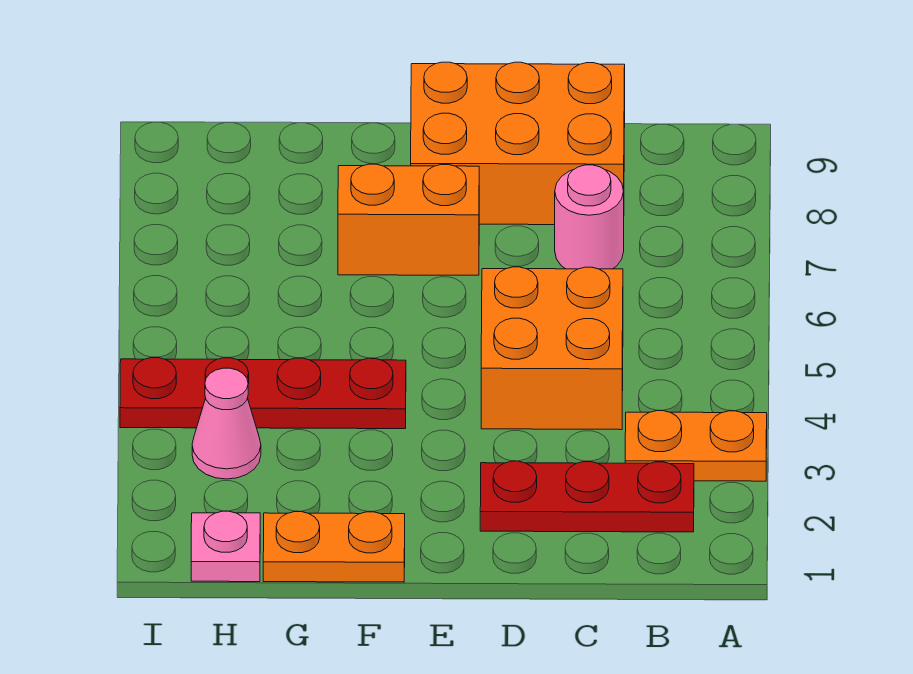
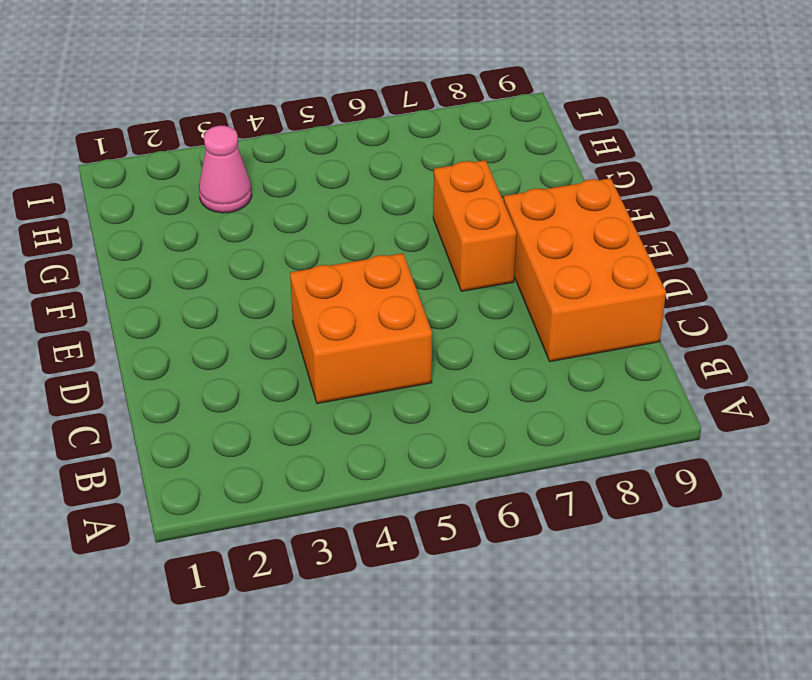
none -> orange 1x2 plate [625,411,767,481]
none -> red 1x3 plate [480,461,694,532]

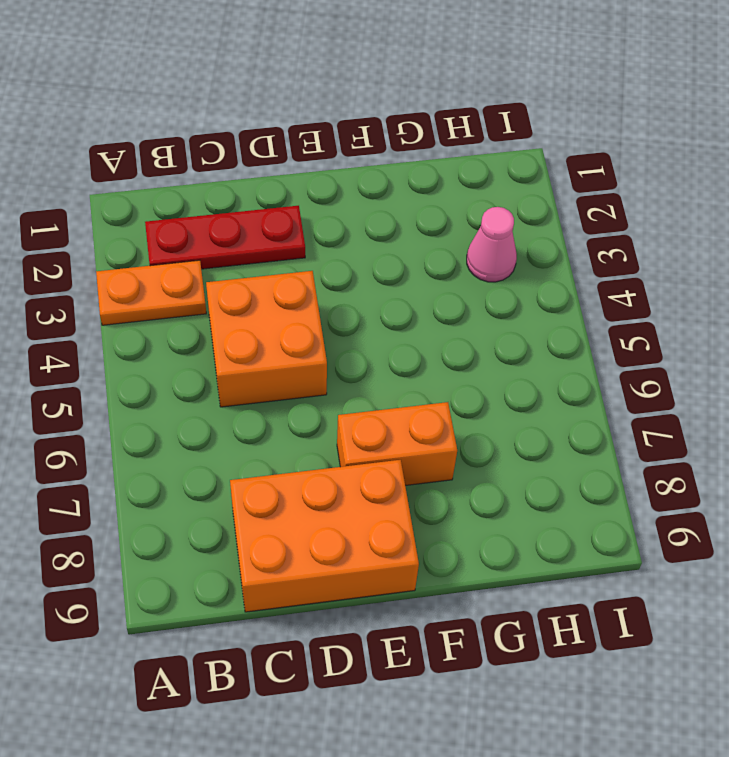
none -> pink 1x1 round brick [555,165,624,269]
none -> orange 1x2 plate [263,512,405,582]

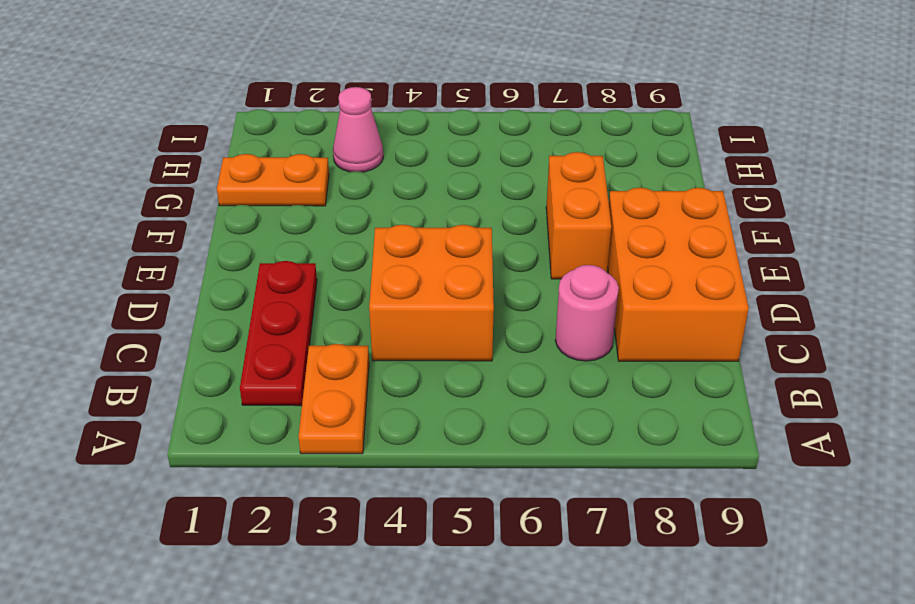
orange 1x2 plate [217,154,329,206] -> orange 1x2 plate turned to [263,512,405,582]
none -> red 1x4 plate [120,358,406,429]
none -> pink 1x1 plate [191,511,260,582]

